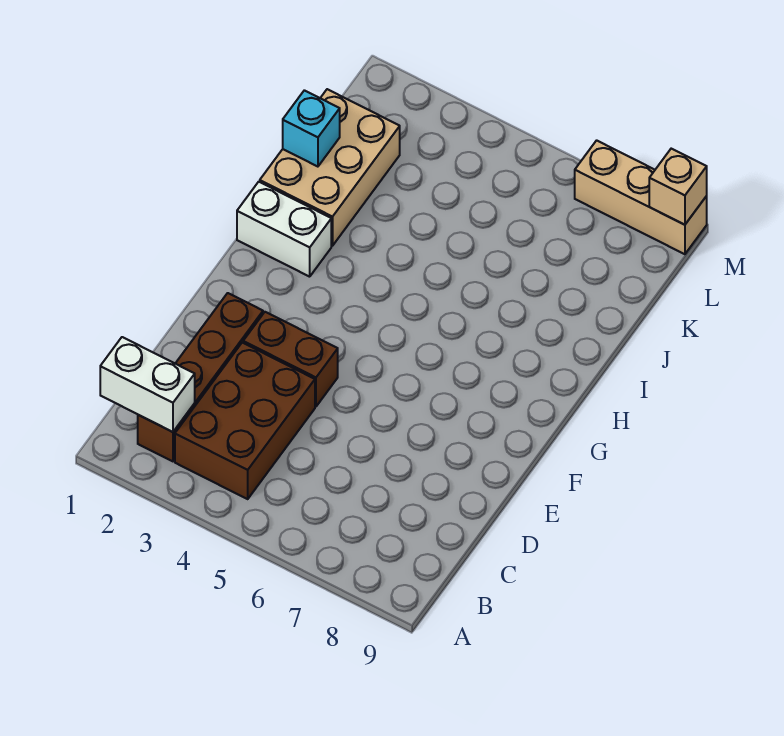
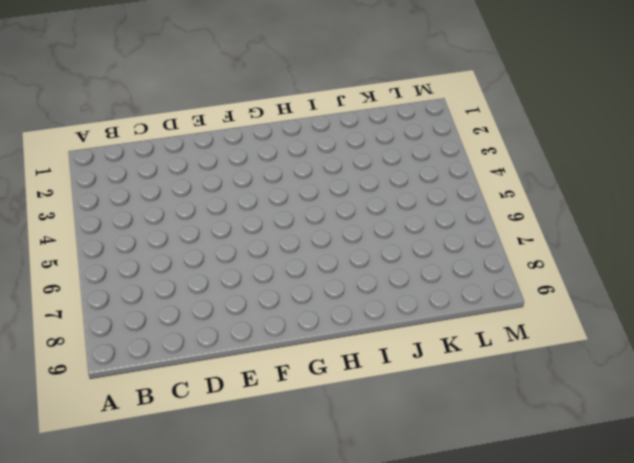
none -> brown 1x4 brick [138,293,263,461]
none -> brown 2x3 brick [175,343,315,499]

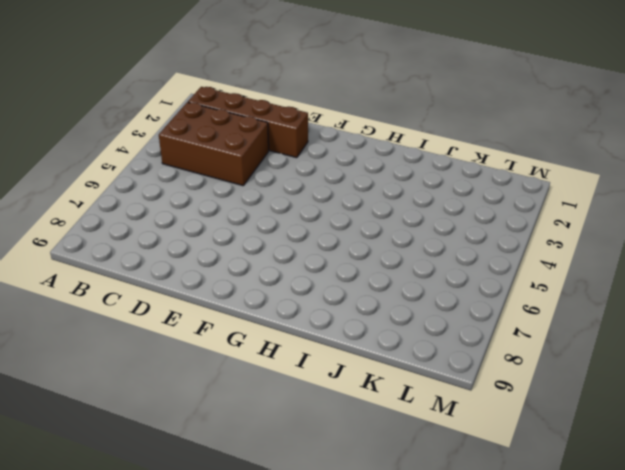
none -> brown 1x2 brick [243,312,338,407]
none -> white 1x2 brick [237,182,331,277]

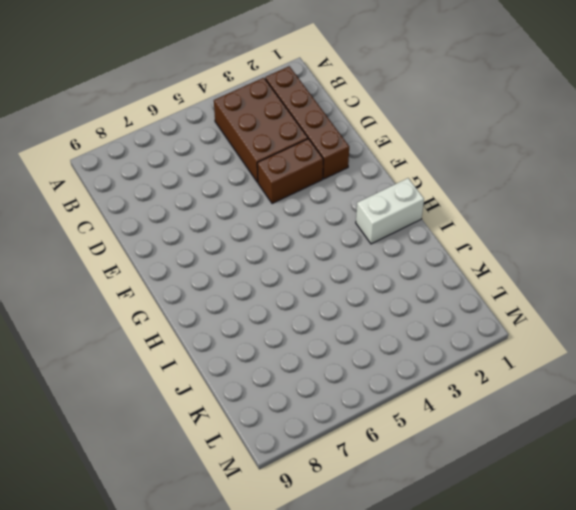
none -> tan 2x3 brick [260,89,400,246]
none -> tan 1x3 brick [575,140,707,254]

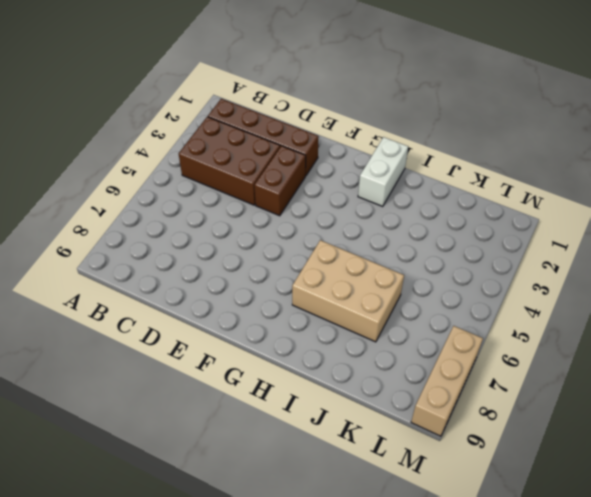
tan 2x3 brick [292,240,404,342] -> tan 2x3 brick moved to [260,89,400,246]
none -> white 1x2 brick [100,337,195,432]
none -> cyan 1x1 brick [283,90,340,167]

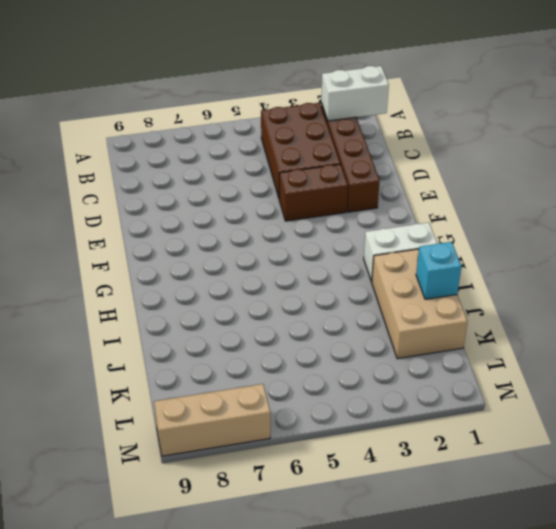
none -> tan 1x1 brick [649,149,707,225]

